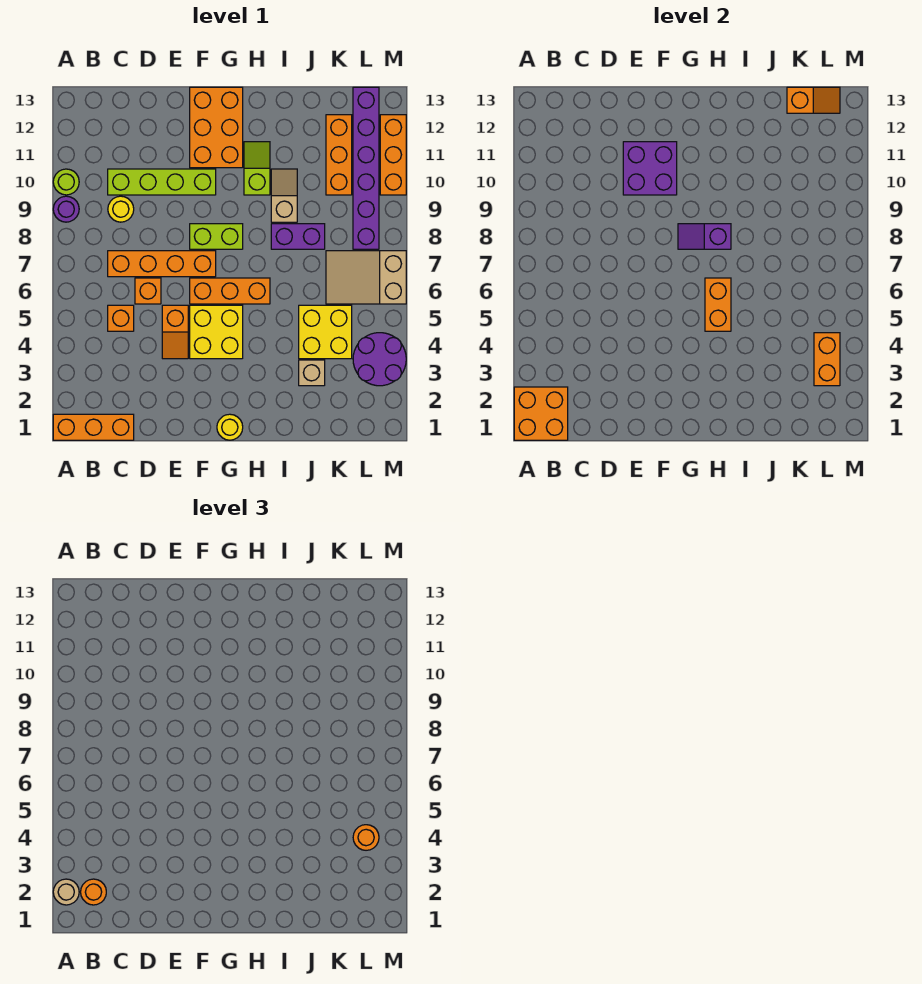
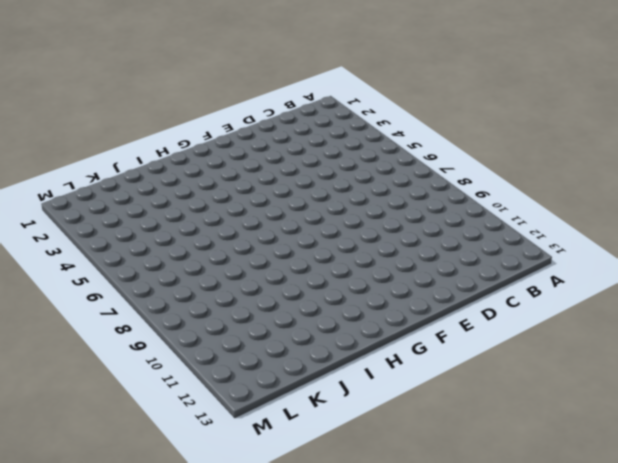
none -> orange 1x3 brick [53,414,134,440]
none -> purple 1x1 round brick [53,196,79,222]
none -> lime 1x1 round brick [53,169,79,195]
none -> orange 1x1 brick [108,305,134,331]

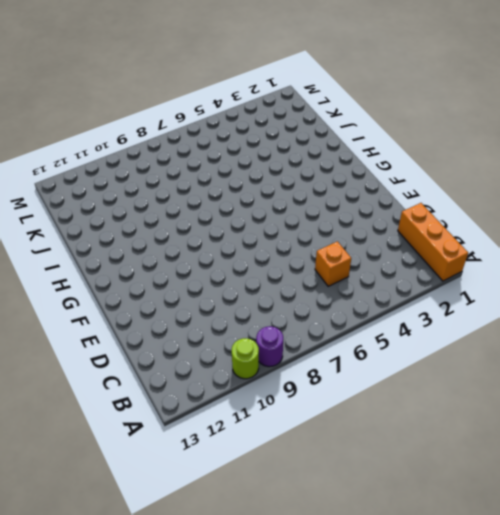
none -> orange 1x4 brick [108,251,216,277]
none -> yellow 1x1 round brick [108,196,134,222]
none -> lime 1x4 brick [108,169,216,195]
none -> orange 1x1 brick [135,278,161,304]

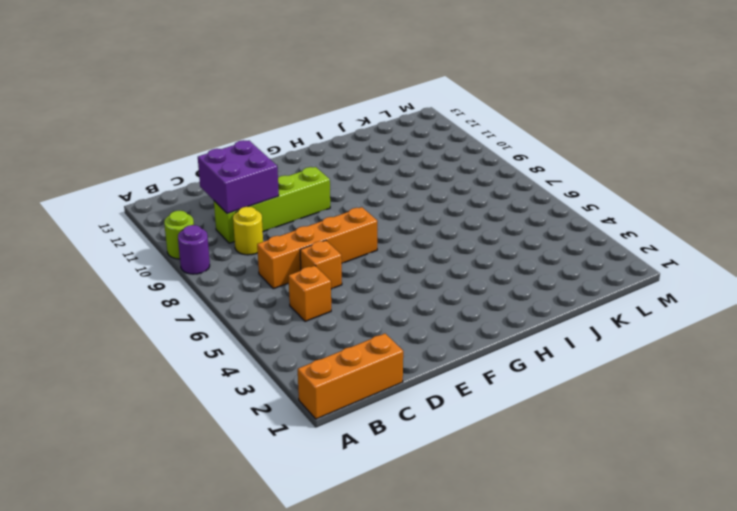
purple 2x2 brick [198,140,279,214] -> purple 2x2 brick moved to [623,142,677,195]
none -> orange 1x2 slope [162,305,188,359]
none -> yellow 2x2 brick [190,305,243,359]
none -> orange 1x3 brick [190,278,270,304]
none -> lime 1x2 brick [190,224,243,249]

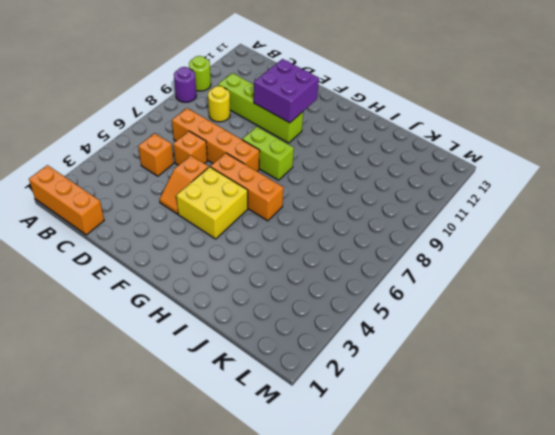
none -> orange 2x3 brick [190,87,243,168]
none -> yellow 1x1 round brick [217,414,243,440]
none -> lime 1x2 slope [244,142,270,195]
none -> purple 1x2 brick [271,224,325,249]

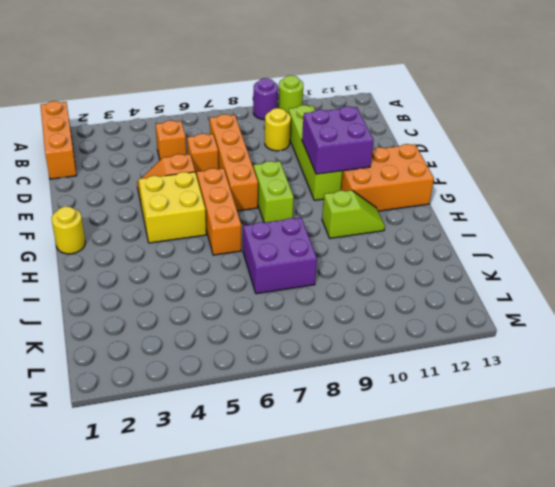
purple 2x2 brick [243,218,317,294] -> purple 1x2 brick [271,224,325,249]
none -> tan 1x2 slope [271,169,297,222]
none -> tan 1x1 brick [299,360,325,386]
none -> yellow 2x2 brick [299,305,352,359]
none -> tan 2x3 slope [326,251,406,304]

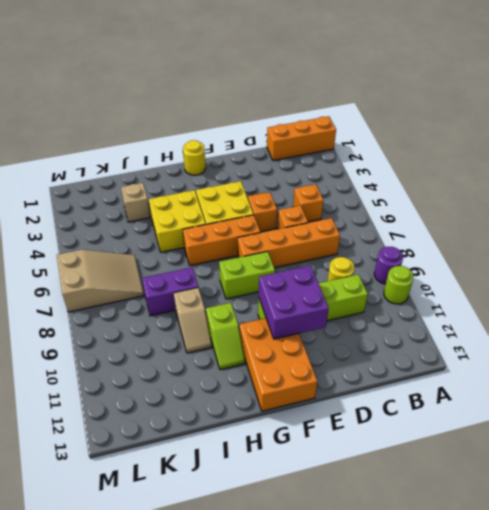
yellow 2x2 brick [149,190,206,252] -> yellow 2x2 brick moved to [299,305,352,359]
none -> orange 1x3 brick [326,115,352,195]
none -> purple 2x2 round brick [353,333,406,386]
none -> purple 1x6 brick [353,87,379,249]
none -> orange 1x3 brick [380,115,406,195]

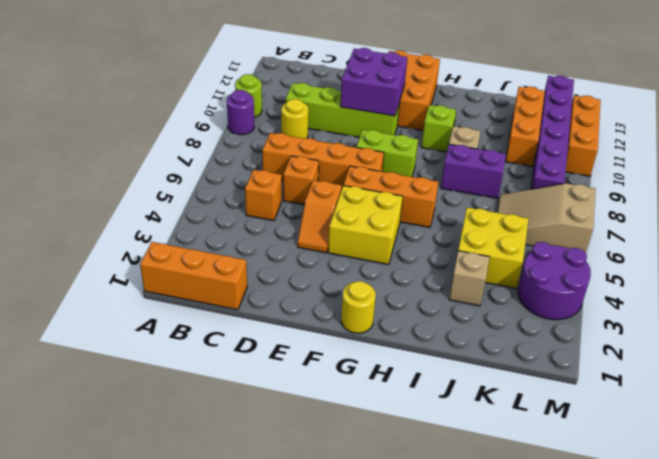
none -> orange 2x2 brick [514,387,568,440]
none -> purple 1x2 slope [678,224,731,249]
none -> orange 1x2 brick [705,278,731,331]
none -> orange 1x2 slope [787,87,840,113]

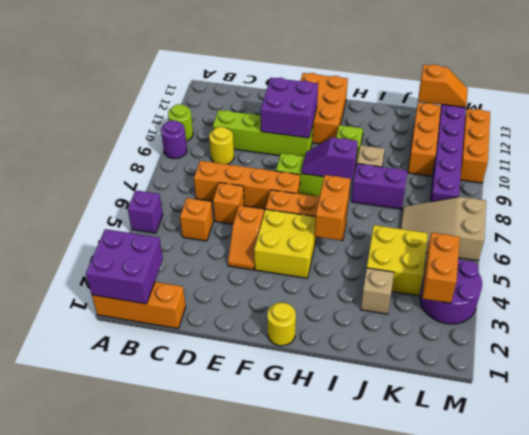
purple 2x2 brick [86,229,163,304] -> orange 2x2 brick [514,387,568,440]
purple 1x1 brick [128,190,163,233] -> none
none -> tan 1x1 round brick [53,879,79,905]
none -> orange 1x1 round brick [81,879,106,905]
none -> orange 1x1 round brick [353,825,379,850]

